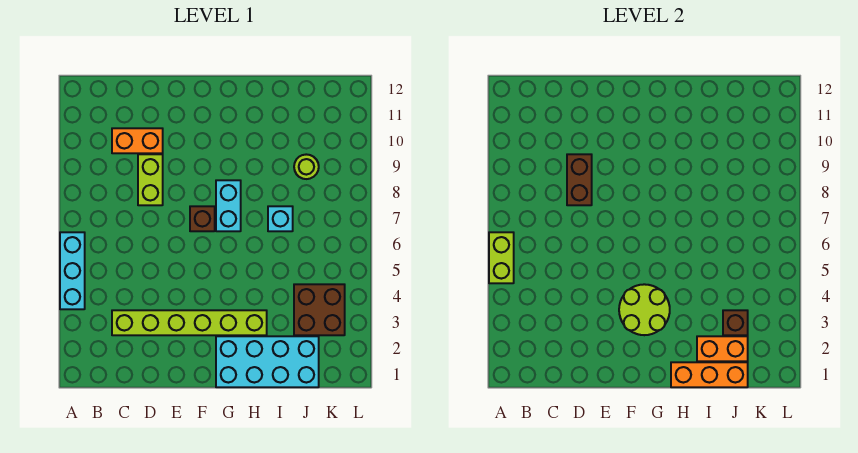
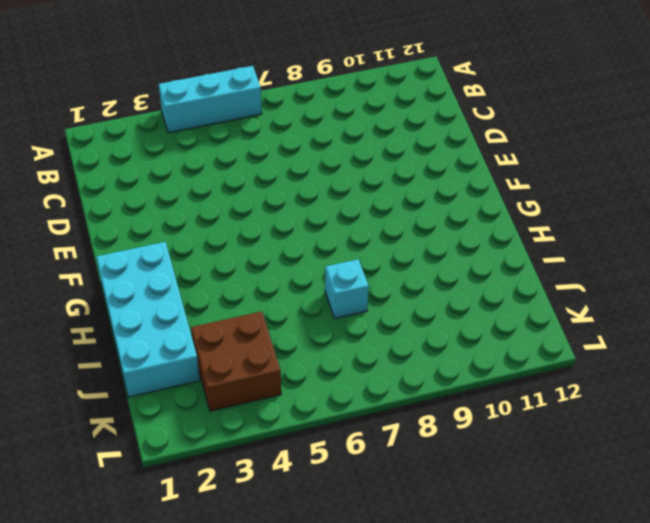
none -> lime 1x6 brick [112,310,267,335]
none -> orange 1x2 brick [112,128,163,153]
none -> lime 1x2 brick [138,154,163,205]

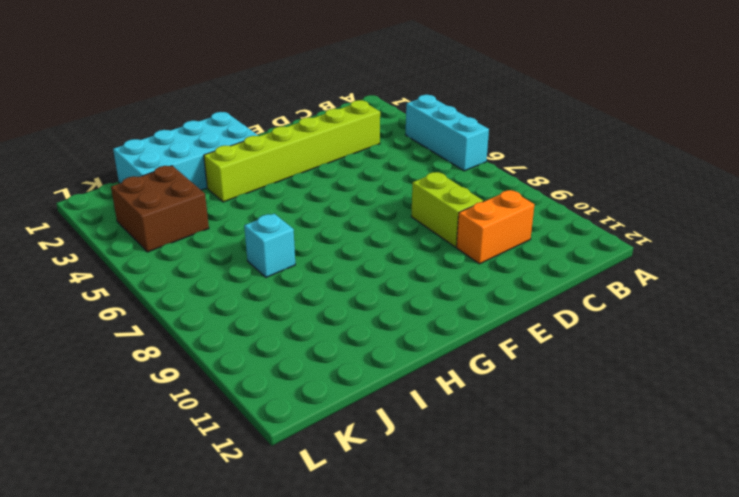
none -> brown 1x1 brick [190,206,215,231]
none -> cyan 1x2 brick [216,180,241,231]
none -> lime 1x1 round brick [294,154,319,179]

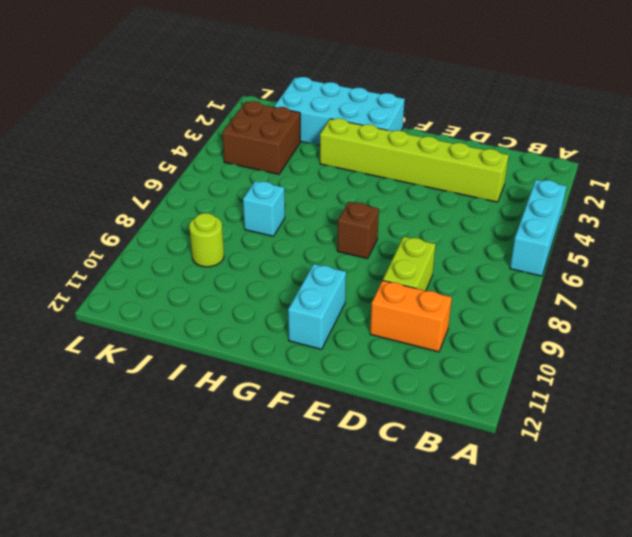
cyan 1x2 brick [288,264,346,349] -> cyan 1x2 brick moved to [216,180,241,231]
none -> lime 1x2 brick [489,232,514,283]
none -> brown 1x2 brick [567,154,592,205]
none -> lime 2x2 round brick [619,284,670,335]

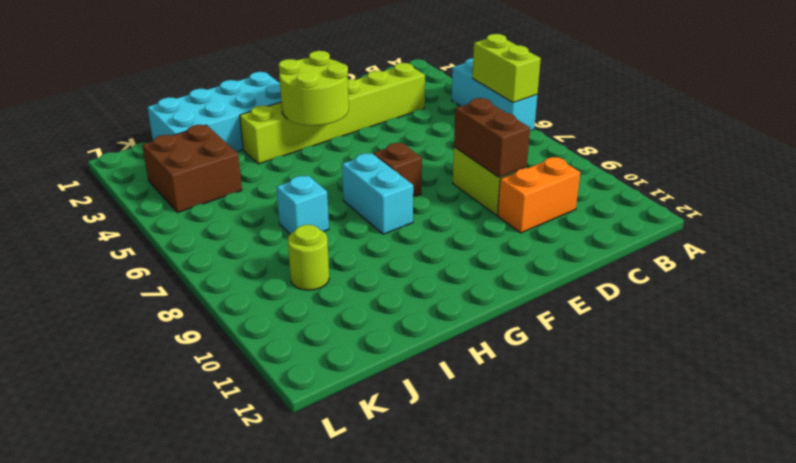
none -> orange 1x3 brick [671,362,748,387]
none -> orange 1x2 brick [697,336,748,361]
none -> brown 1x1 brick [723,310,748,335]

